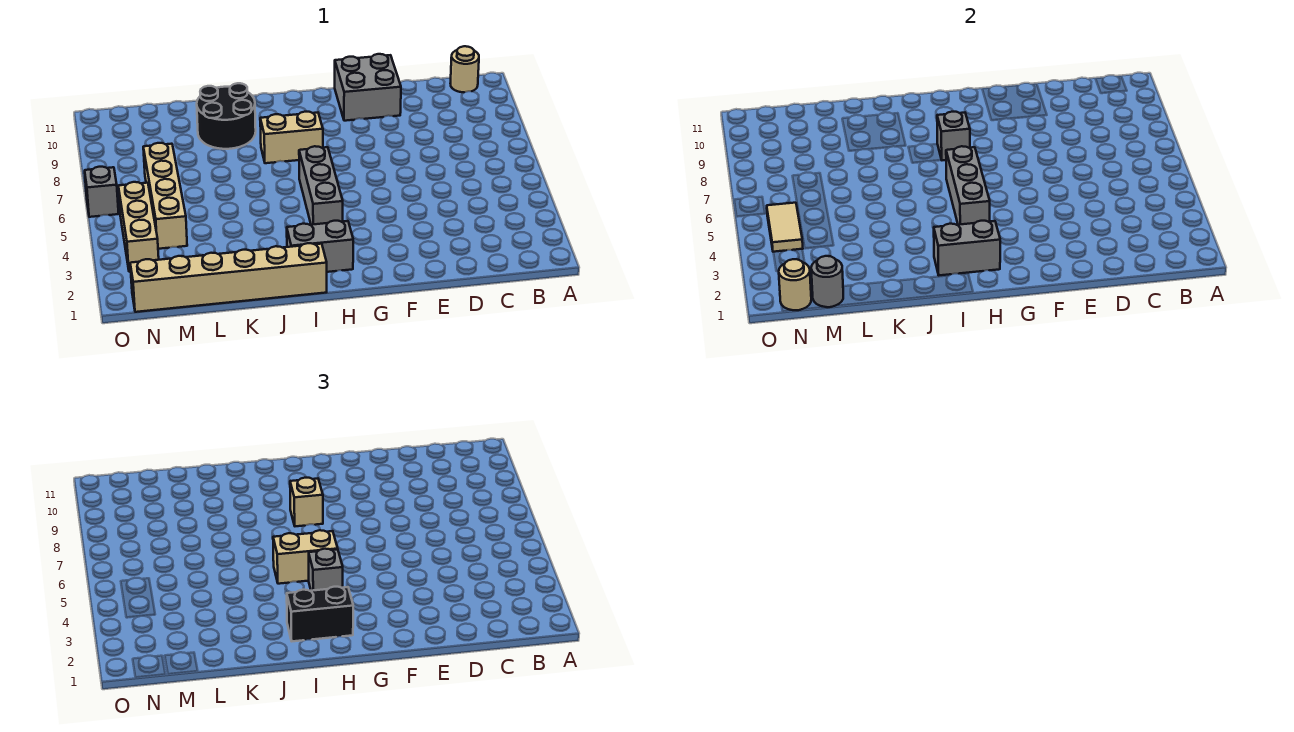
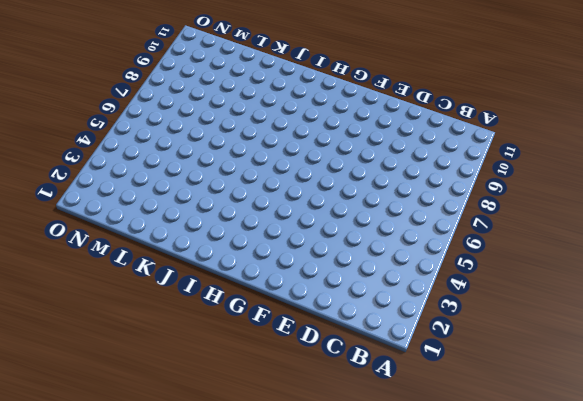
none -> tan 1x1 round brick [450,46,479,92]
none -> grey 2x2 brick [335,54,401,121]
none -> grey 1x2 brick [287,221,353,272]

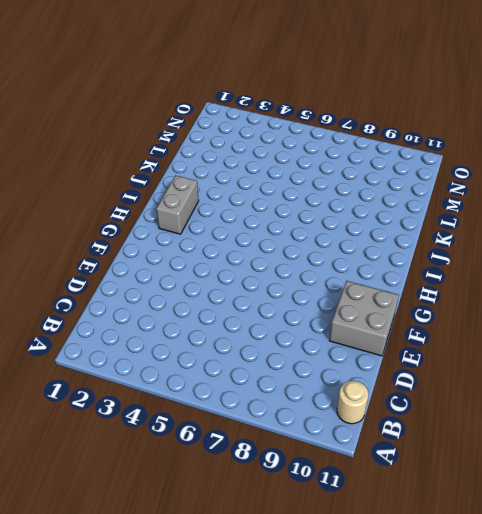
none -> grey 1x3 brick [299,146,343,225]
none -> tan 1x2 brick [260,112,323,163]
none -> tan 1x6 brick [130,243,327,312]

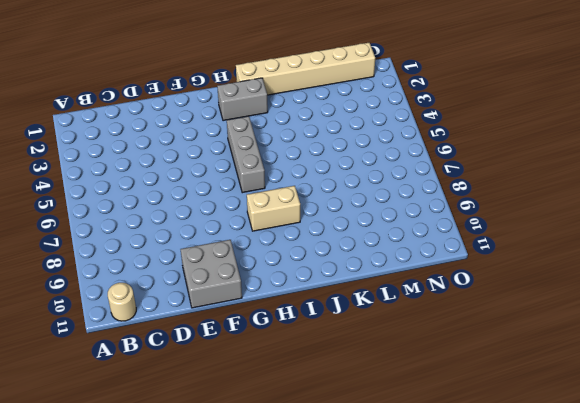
none -> black 2x2 round brick [197,83,256,149]
none -> tan 1x4 brick [143,143,187,249]
none -> tan 1x3 brick [118,182,159,272]

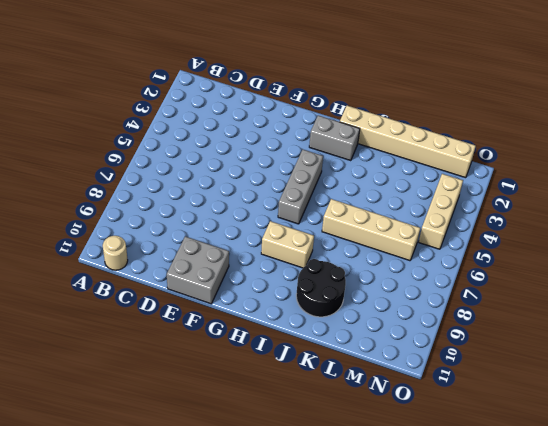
tan 1x4 brick [322,199,420,261] -> tan 1x4 brick turned to [143,143,187,249]
none -> grey 1x1 brick [85,167,119,217]
none -> grey 1x2 brick [934,221,1000,275]
none -> grey 1x3 brick [946,146,990,225]

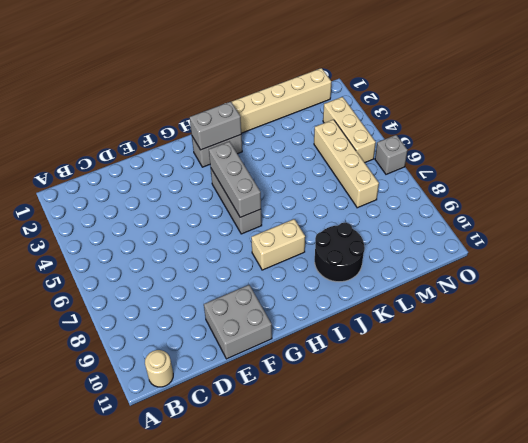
none -> grey 1x1 brick [937,112,970,160]
none -> grey 1x1 round brick [811,256,843,307]
none -> tan 1x1 round brick [779,259,811,310]

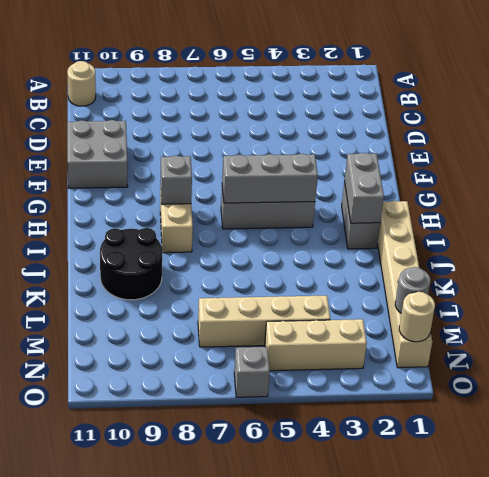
none -> tan 1x2 tile [767,203,803,252]
none -> black 1x2 brick [287,587,353,641]
none -> grey 1x1 brick [309,549,343,591]

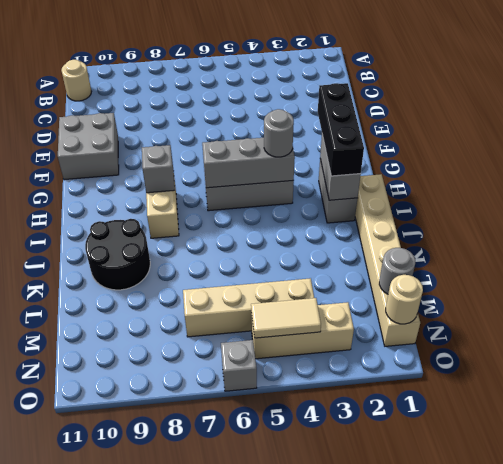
black 1x3 brick [318,83,364,176] -> black 1x2 brick [287,587,353,641]
grey 1x1 round brick [264,109,294,157] -> grey 1x1 brick [309,549,343,591]
none -> tan 1x2 brick [273,530,338,584]
none -> tan 1x1 brick [290,478,323,526]

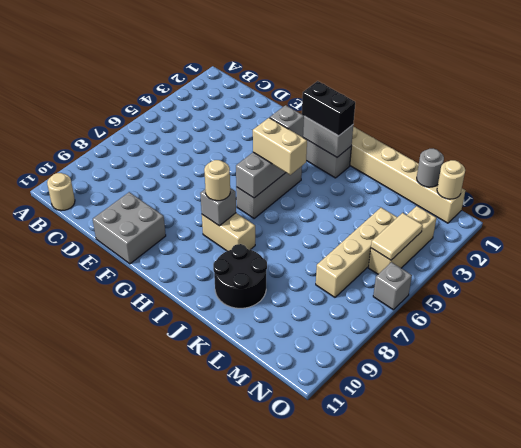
tan 1x1 round brick [204,160,230,201] -> tan 1x1 brick [290,478,323,526]

